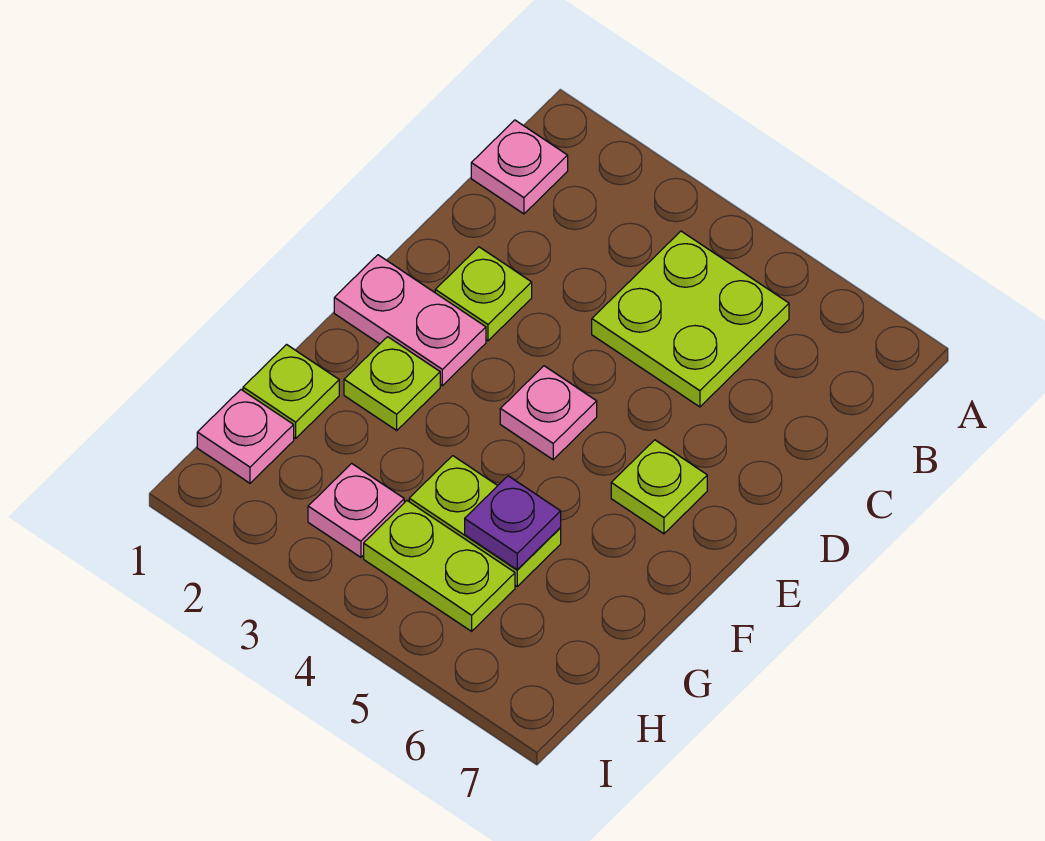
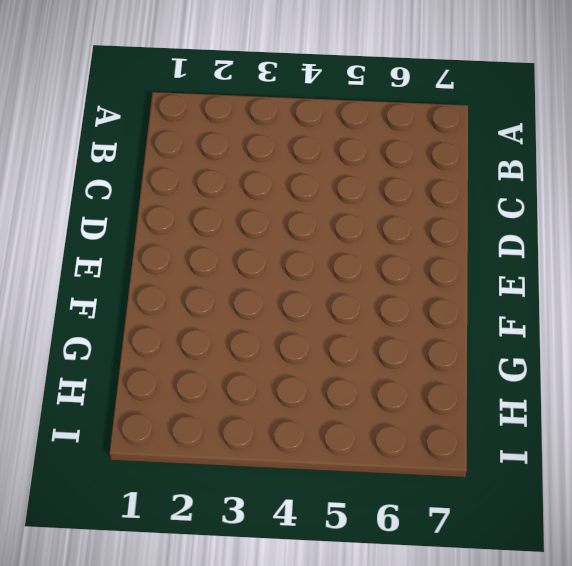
none -> pink 1x1 plate [471,120,568,214]
none -> lime 2x2 plate [592,231,789,407]
none -> lime 1x1 plate [435,247,532,341]

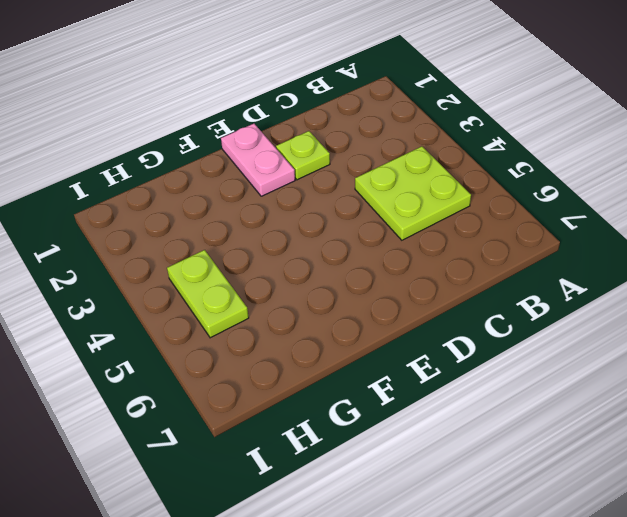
none -> pink 1x1 plate [471,120,568,214]
none -> pink 1x1 plate [500,366,597,460]
none -> lime 1x1 plate [611,440,707,534]

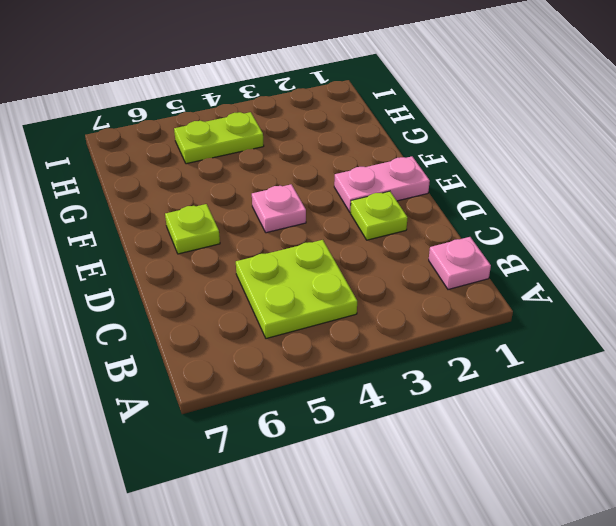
none -> lime 1x1 plate [344,337,440,430]
none -> lime 1x1 plate [243,345,339,438]
none -> lime 1x2 plate [409,456,561,586]

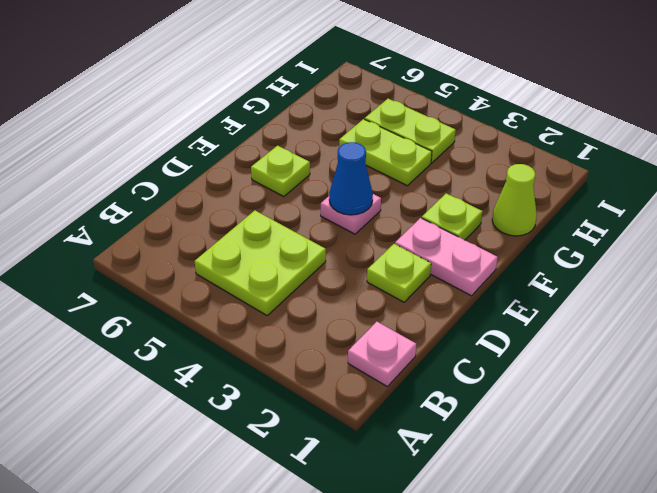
blue 1x1 cone [329,142,373,215] -> none
lime 1x1 cone [492,164,537,236] -> lime 1x1 plate [243,345,339,438]
none -> pink 1x1 plate [197,390,294,483]
none -> pink 1x1 plate [308,463,404,557]
none -> purple 1x1 plate [465,476,561,570]

